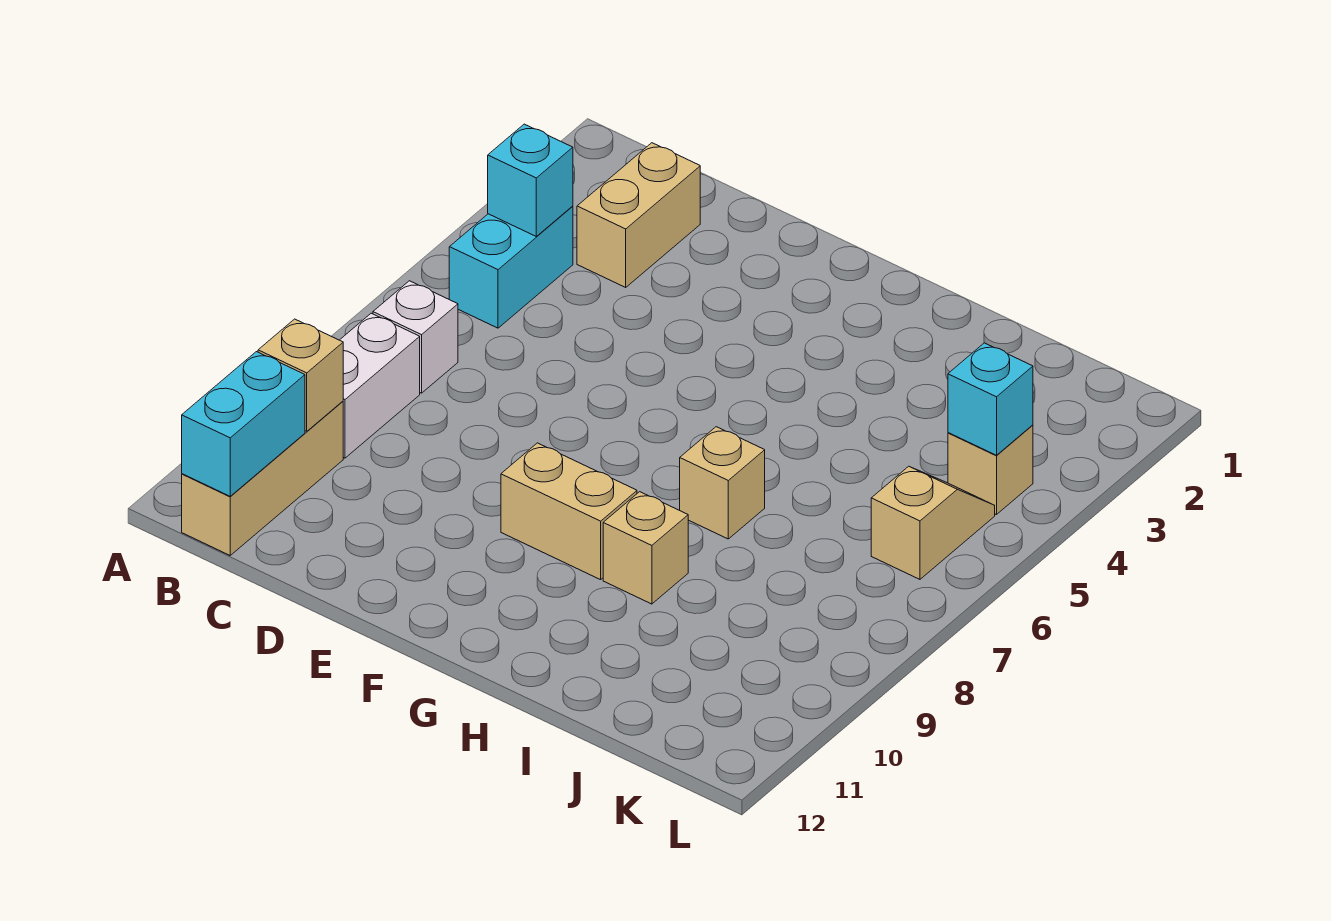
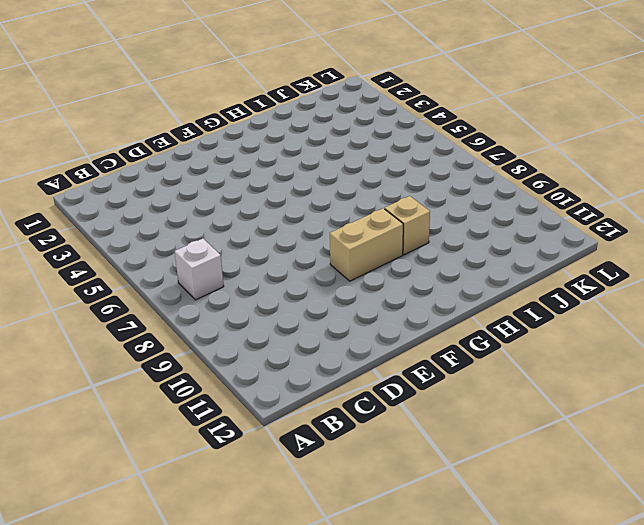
none -> cyan 1x2 brick [449,206,573,328]
none -> white 1x2 brick [340,313,420,458]
none -> tan 1x3 brick [182,401,343,555]

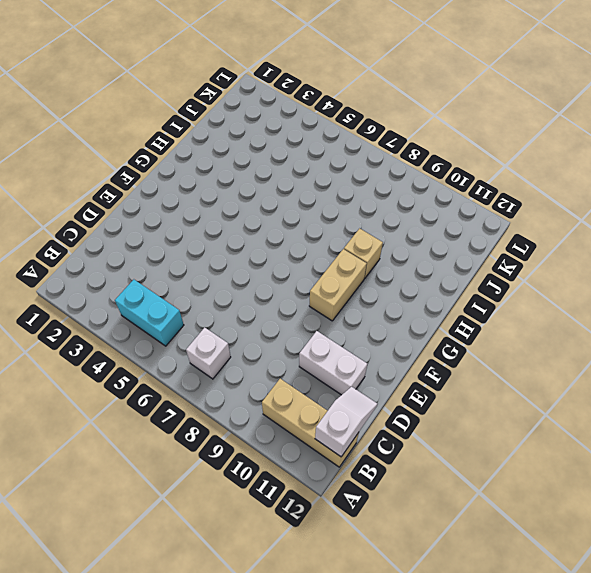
white 1x2 slope [315,387,377,457] -> cyan 1x2 brick [182,352,305,496]
white 1x2 brick [299,331,367,395] -> white 1x2 brick moved to [340,313,420,458]
none -> tan 1x2 brick [577,143,700,287]
none -> tan 1x1 brick [680,427,765,539]
none -> tan 1x1 brick [948,425,1033,515]

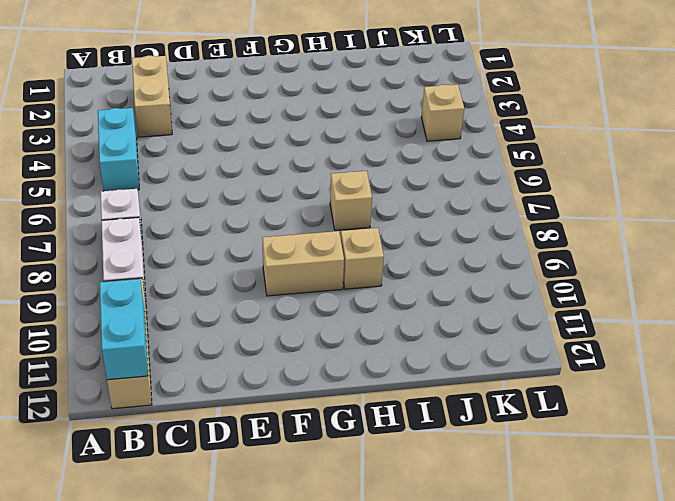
none -> tan 1x2 slope [871,466,995,579]
none -> cyan 1x1 brick [488,124,573,236]
none -> tan 1x1 brick [258,319,343,431]

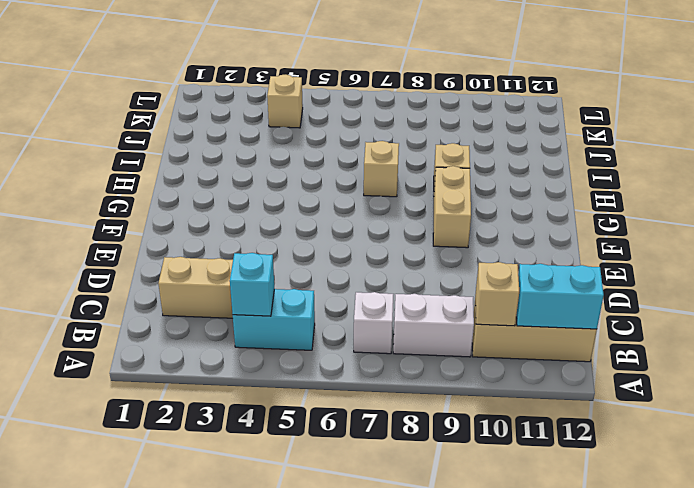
none -> tan 1x2 slope [871,466,995,579]
none -> cyan 1x1 brick [948,343,1033,455]

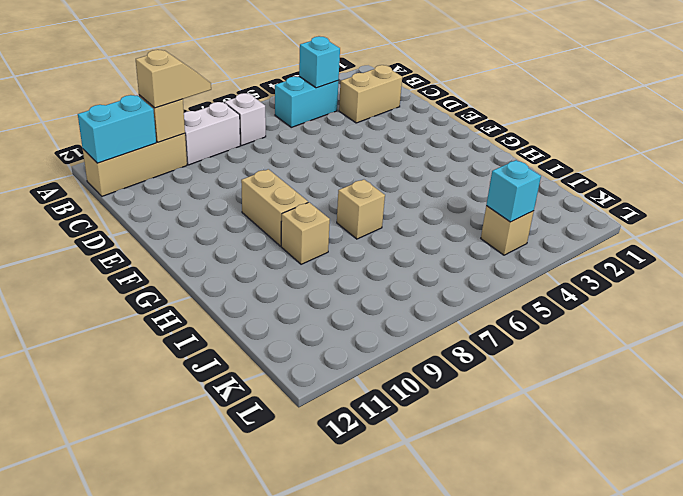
tan 1x2 slope [136,50,211,108] -> tan 1x2 slope moved to [871,466,995,579]

